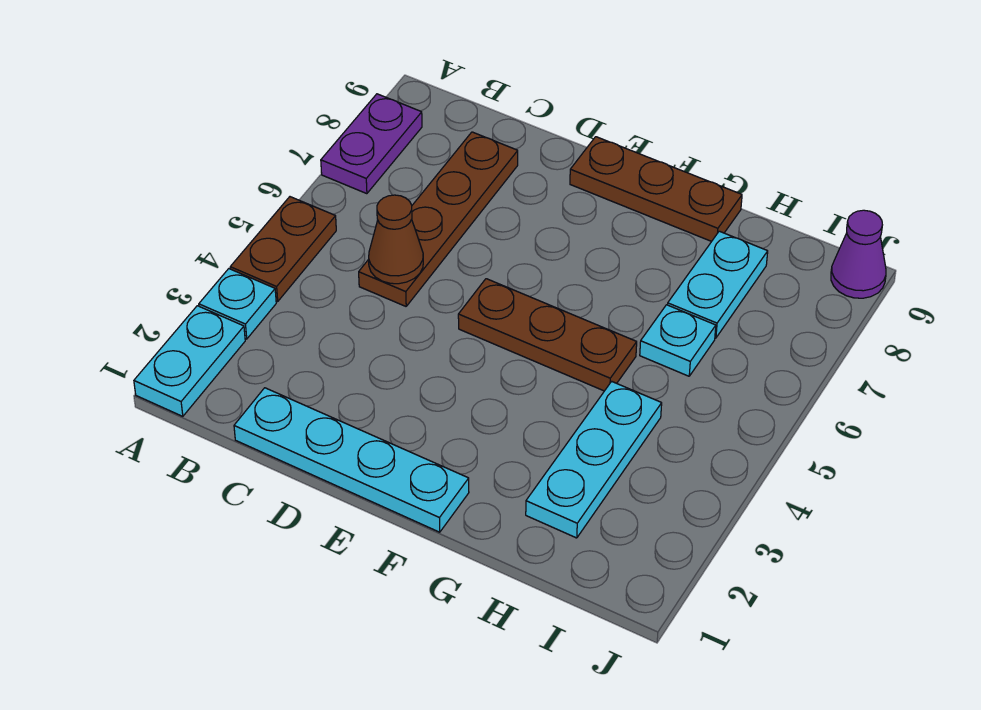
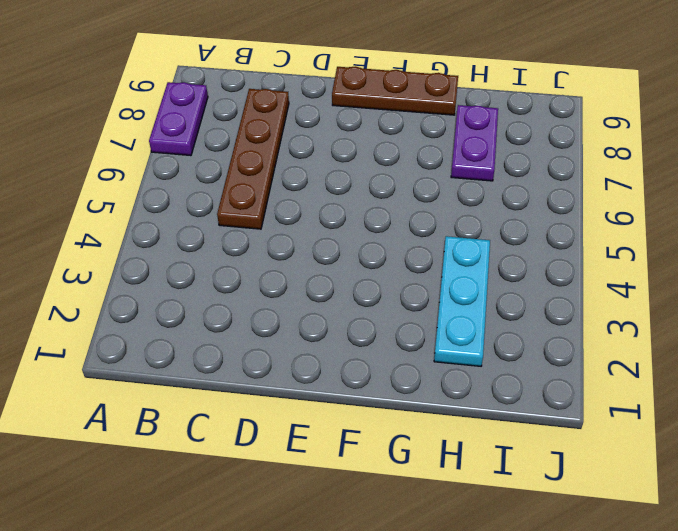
purple 1x2 plate [451,105,498,181] -> cyan 1x2 plate [668,231,768,338]
none -> cyan 1x2 plate [134,306,245,416]
none -> cyan 1x1 plate [199,269,276,339]
none -> brown 1x2 plate [230,197,336,301]

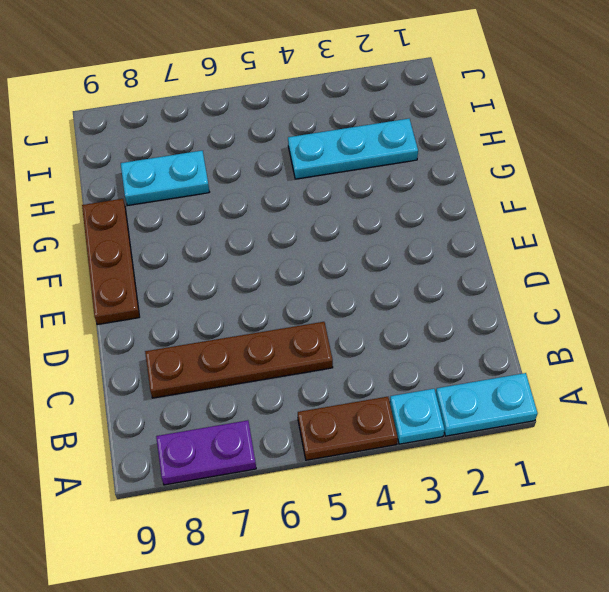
none -> cyan 1x4 plate [234,388,469,532]
none -> brown 1x3 plate [458,279,637,391]
none -> cyan 1x1 plate [640,305,716,376]

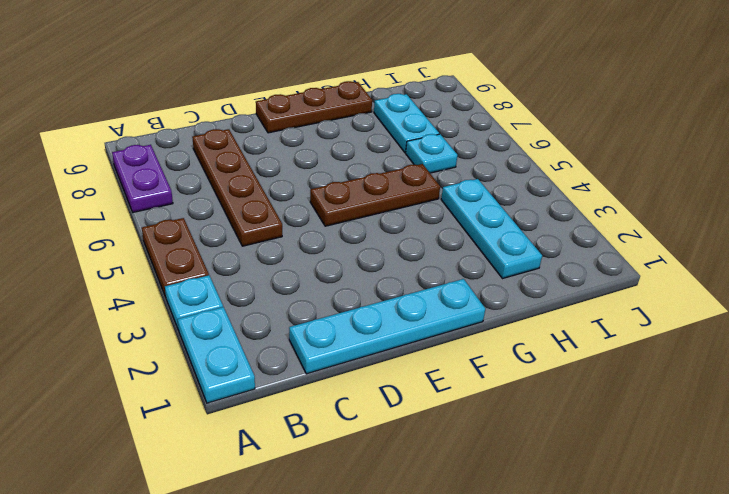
none -> purple 1x1 cone [831,210,886,298]
none -> brown 1x1 cone [369,195,423,284]

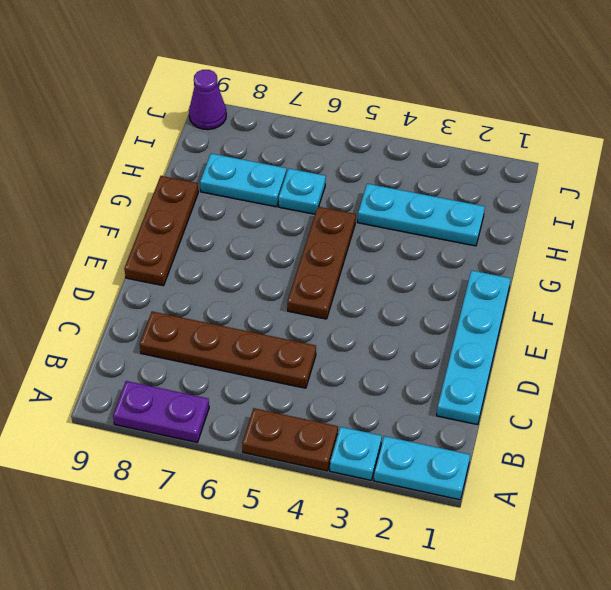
none -> brown 1x1 cone [369,195,423,284]

